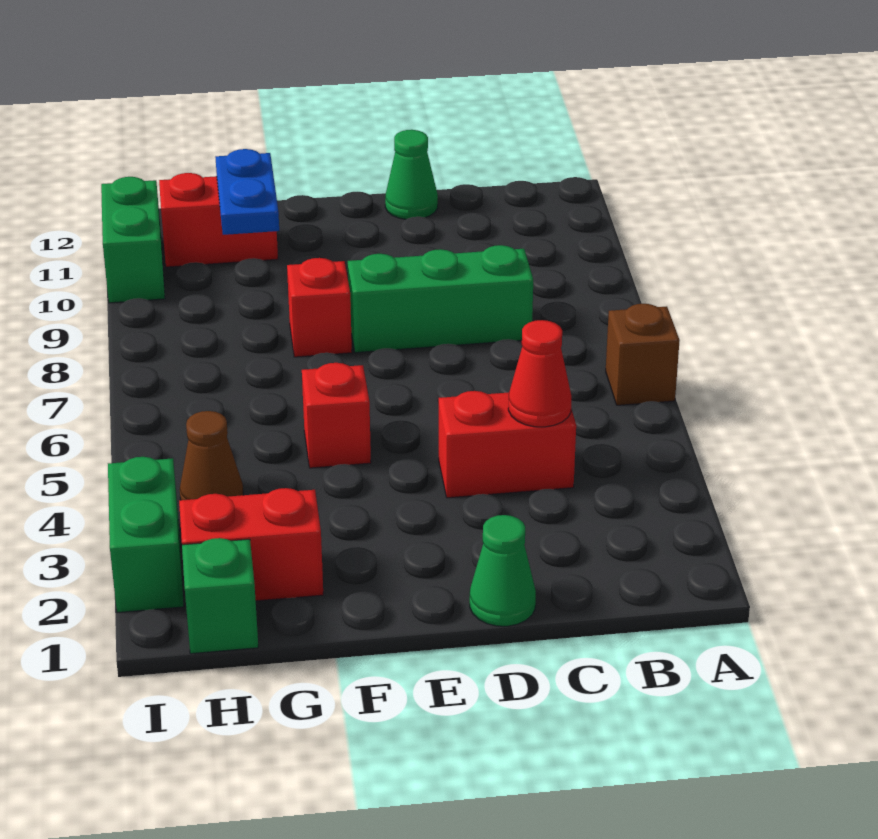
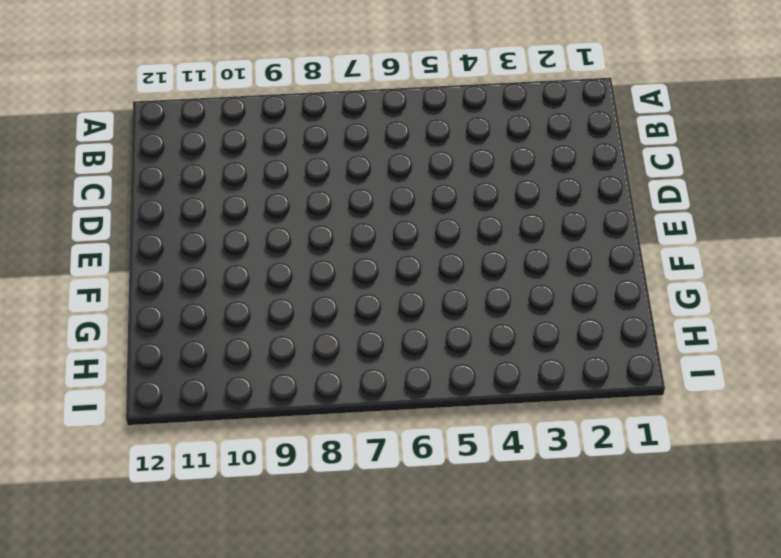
none -> brown 1x1 brick [606,304,680,405]
none -> red 1x2 brick [439,391,576,498]
none -> green 1x3 brick [348,245,533,353]

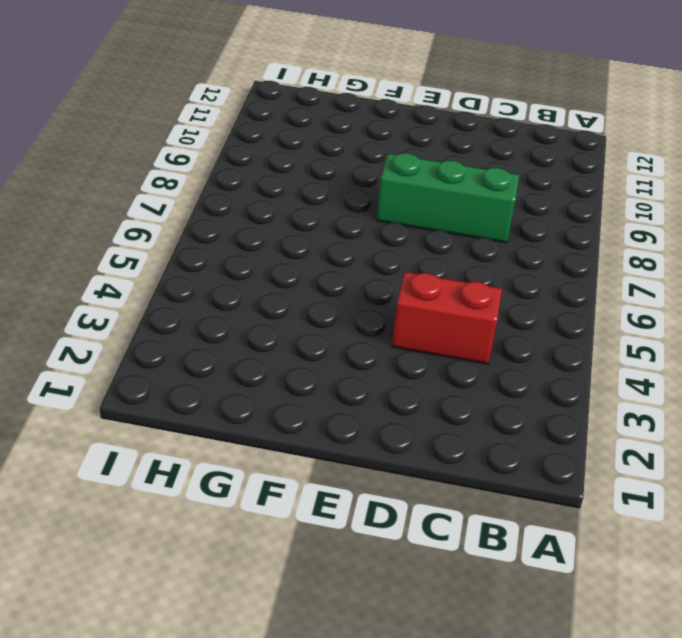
none -> brown 1x1 brick [606,304,680,405]
none -> green 1x1 cone [470,515,536,626]
none -> green 1x1 cone [385,130,438,219]

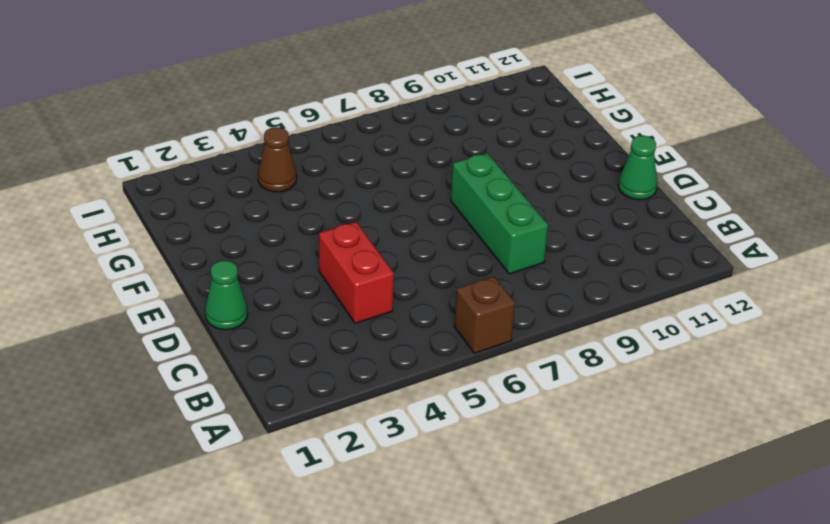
none -> red 1x1 brick [302,363,371,468]
none -> red 1x1 brick [287,258,352,357]
none -> red 1x2 brick [179,488,323,601]

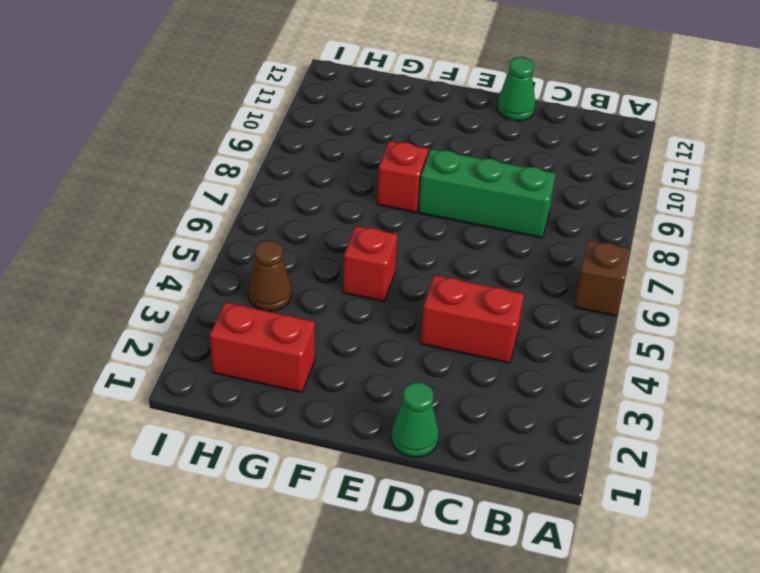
none -> red 1x2 brick [159,173,278,267]
none -> green 1x1 brick [182,538,258,654]
none -> green 1x2 brick [108,457,184,613]

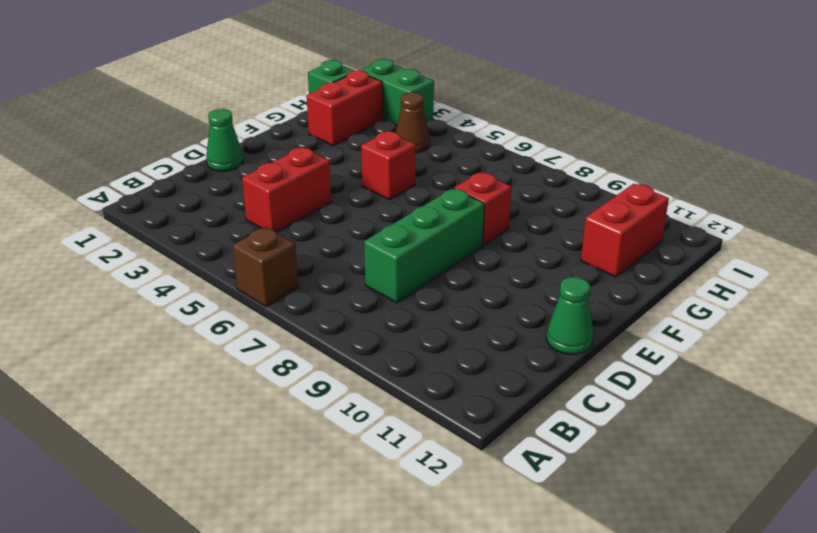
none -> green 1x2 brick [101,177,165,303]
none -> red 1x1 cone [508,320,571,427]
none -> blue 1x2 plate [216,149,279,235]

